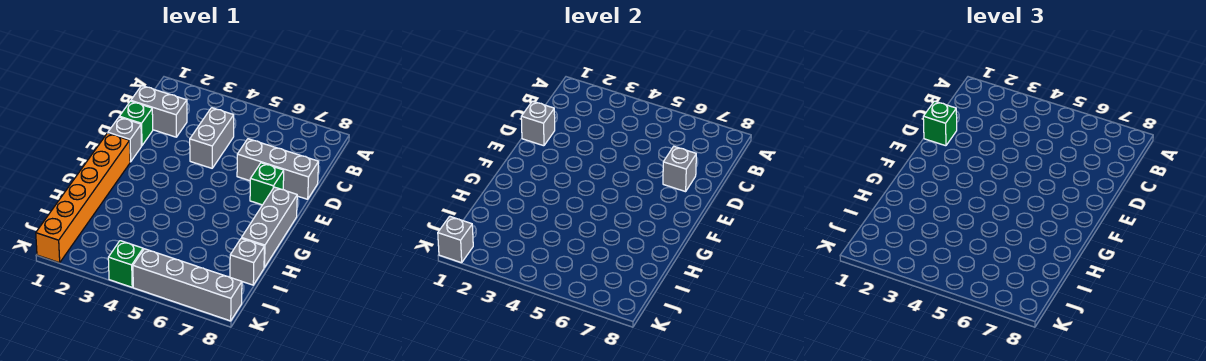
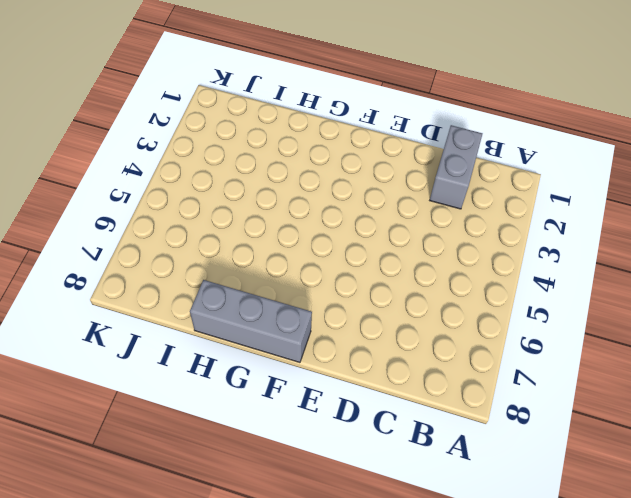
none -> grey 1x2 brick [190,108,234,168]
none -> green 1x1 brick [119,101,153,146]
none -> grey 1x3 brick [237,139,319,199]

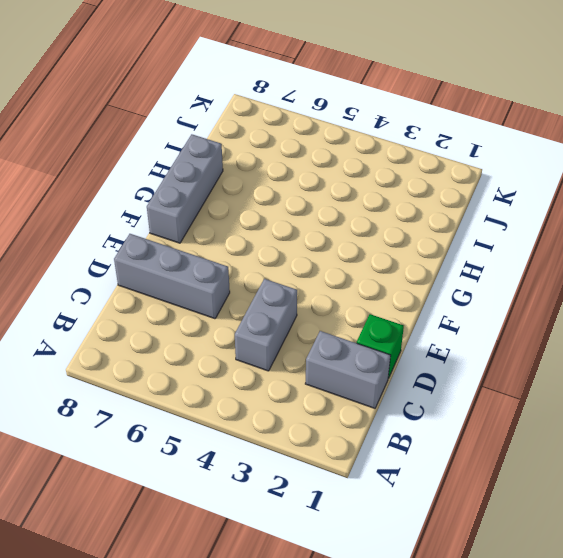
none -> grey 1x1 brick [108,117,142,162]
none -> green 1x1 brick [250,163,284,205]
none -> orange 1x6 brick [36,133,130,263]

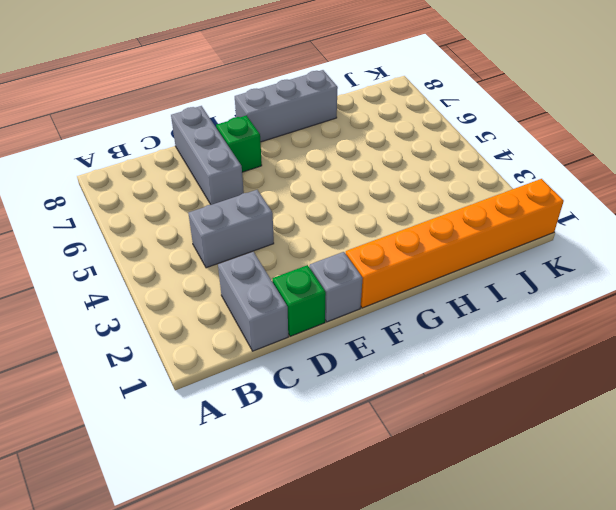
none -> grey 1x1 brick [230,238,264,285]
none -> green 1x1 brick [108,241,143,287]
none -> grey 1x4 brick [133,249,242,321]

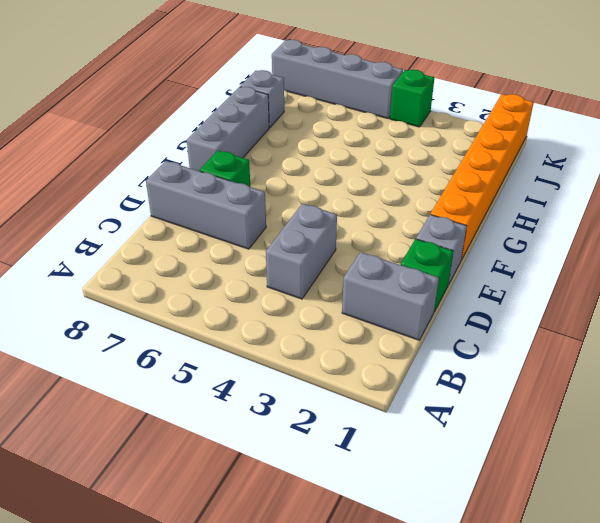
none -> grey 1x1 brick [521,101,555,146]
none -> grey 1x1 brick [663,147,696,192]
none -> grey 1x1 brick [438,216,473,263]

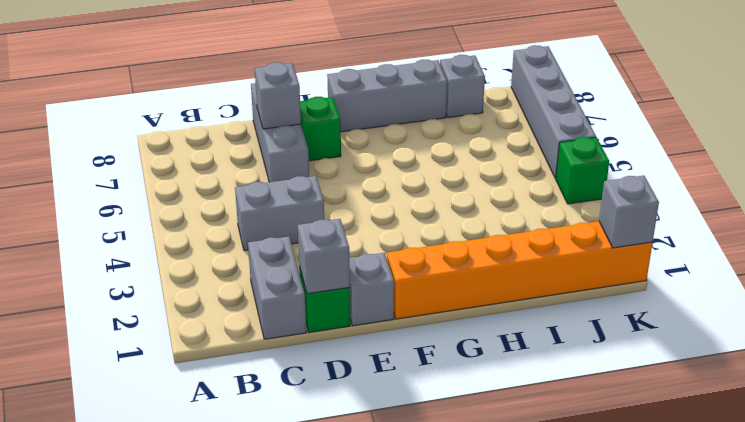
none -> green 1x1 brick [923,101,957,146]

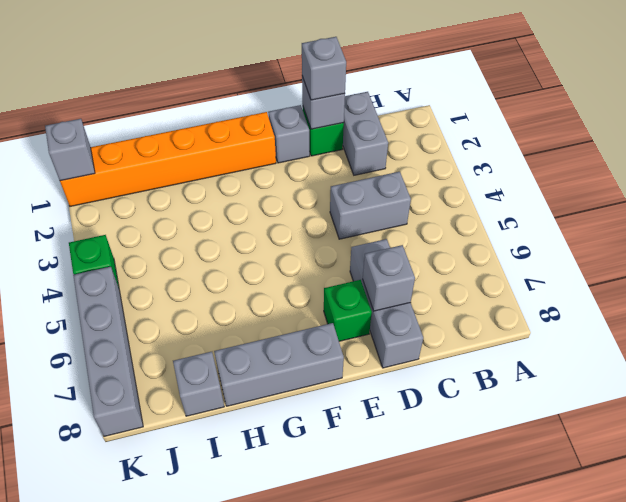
grey 1x1 brick [302,37,346,100] -> green 1x1 brick [923,101,957,146]

